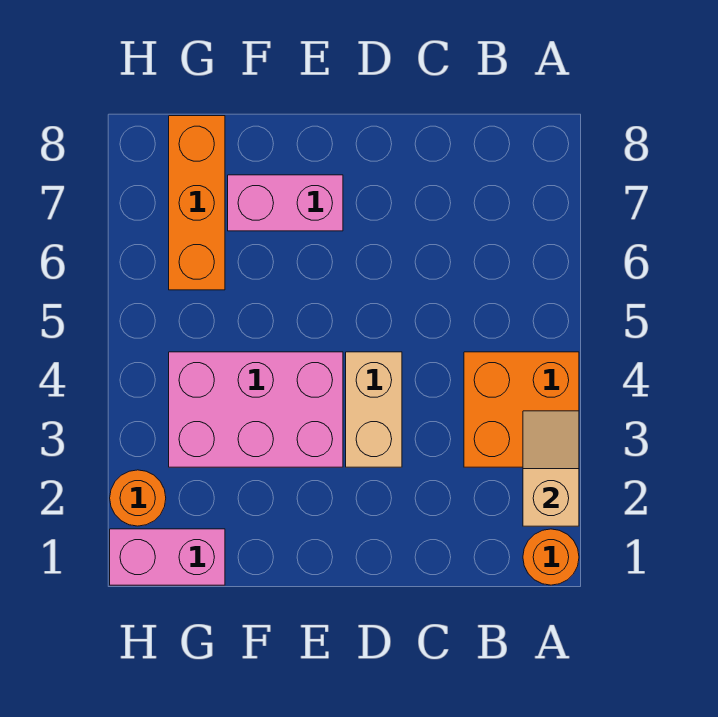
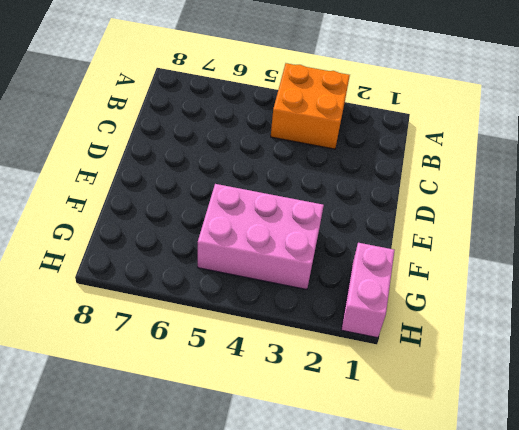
pink 2x3 brick [198,184,324,290] -> pink 2x3 brick turned to [169,352,343,467]
none -> orange 1x1 round brick [523,529,579,585]
none -> tan 1x2 brick [346,352,402,467]

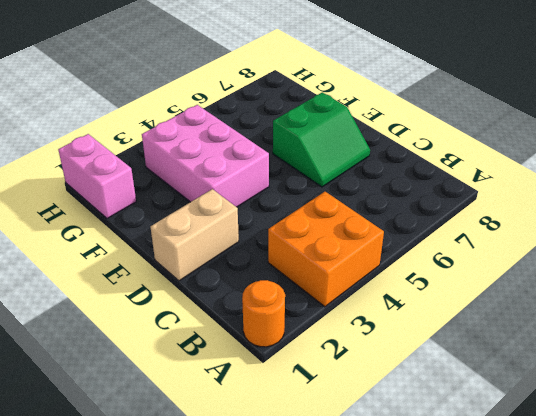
tan 1x2 brick [151,189,239,281] -> tan 1x2 brick moved to [346,352,402,467]
green 2x2 slope [273,92,370,187] -> pink 1x2 brick [228,175,343,231]
none -> orange 1x3 brick [169,116,225,290]
none -> orange 1x1 round brick [110,470,166,526]

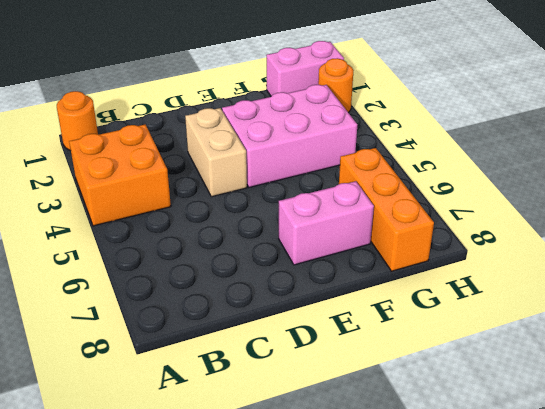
none -> tan 1x2 slope [523,411,579,526]

